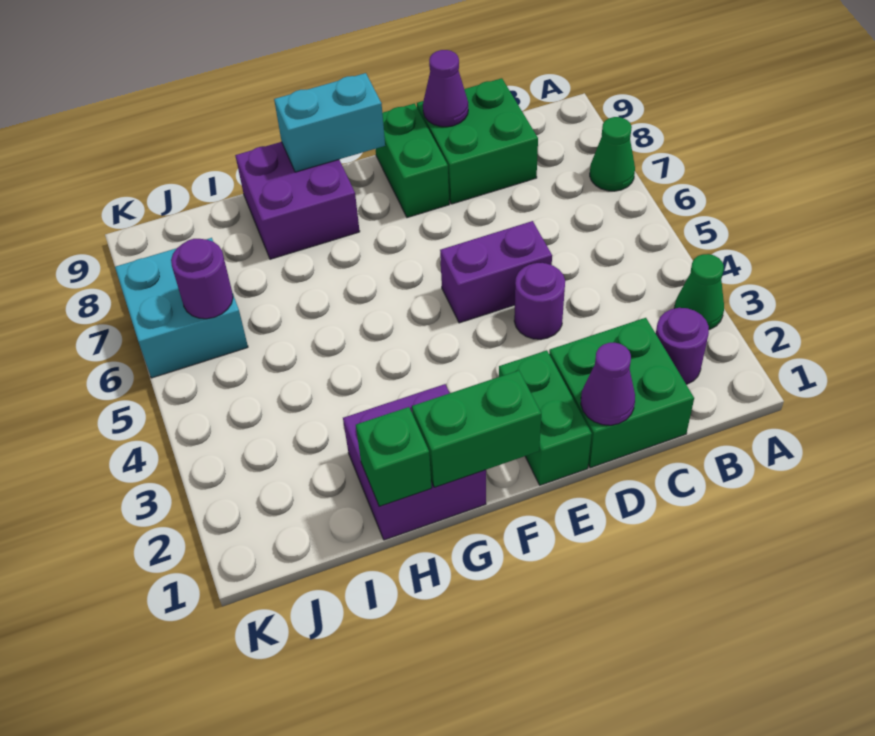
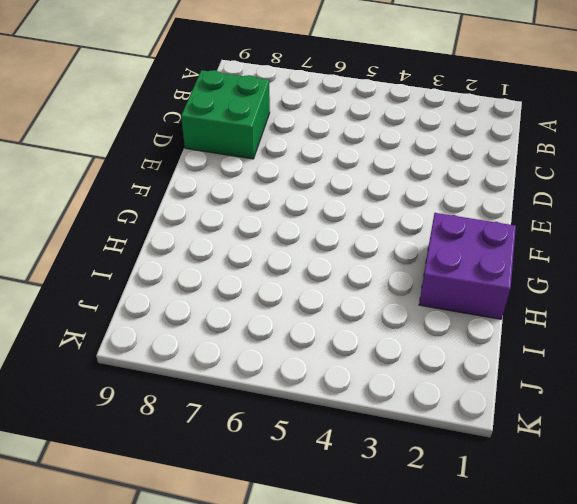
none -> green 1x1 cone [674,254,724,330]
none -> green 1x1 cone [590,117,635,191]
none -> purple 1x1 round brick [656,308,709,384]

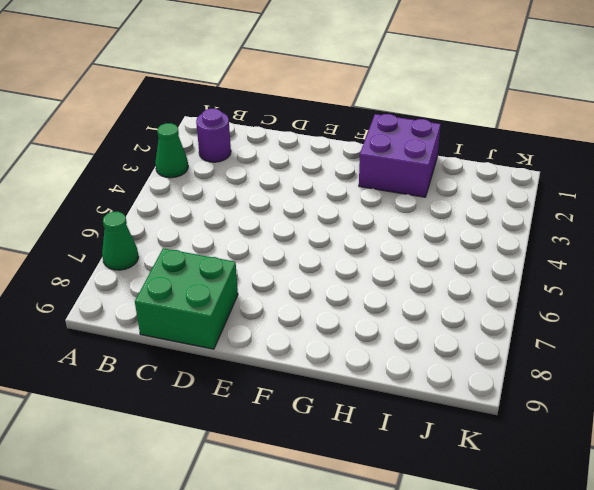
none -> green 2x2 brick [549,318,694,468]
none -> purple 1x1 round brick [514,263,565,339]
none -> purple 1x2 brick [440,221,552,323]

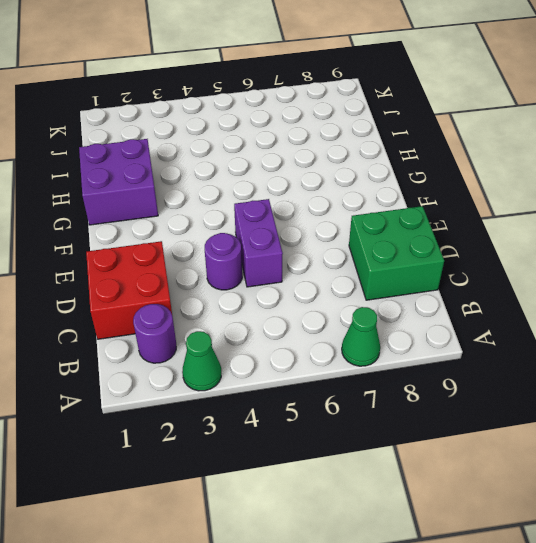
red 2x2 brick [86,241,172,339] -> green 2x2 brick [549,318,694,468]
none -> green 1x2 brick [499,350,592,485]
none -> green 1x2 brick [376,103,449,218]
none -> purple 2x2 brick [235,142,360,259]

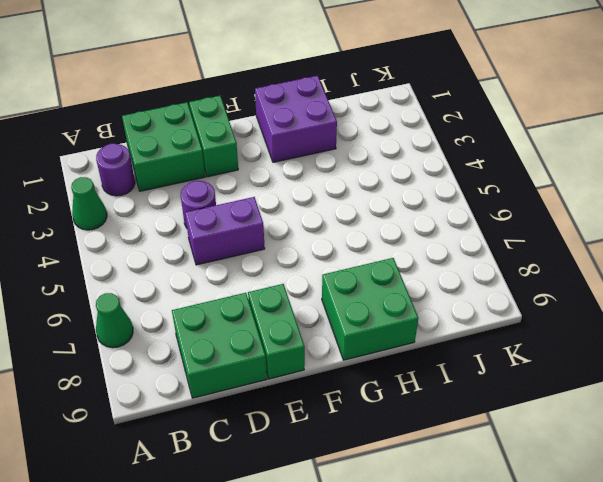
green 2x2 brick [322,258,418,360] -> purple 2x2 brick [235,142,360,259]
none -> cyan 2x2 brick [115,238,248,378]
none -> purple 1x1 cone [581,343,635,425]
none -> purple 1x1 cone [423,50,468,127]

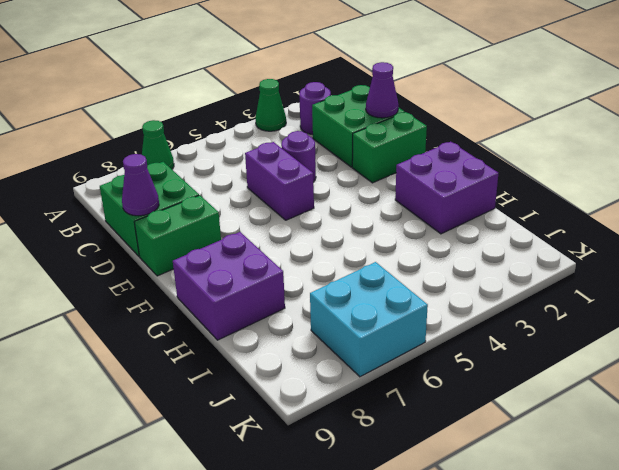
none -> green 1x2 brick [412,371,541,487]
none -> cyan 1x2 brick [274,73,385,172]
none -> green 1x1 brick [356,407,432,506]

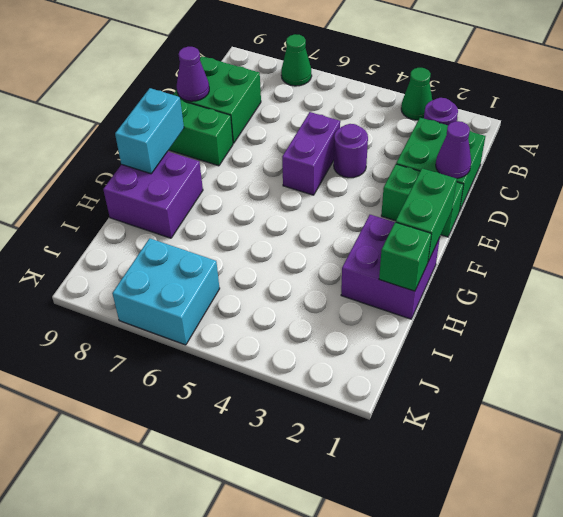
none -> purple 1x1 round brick [171,239,233,319]

